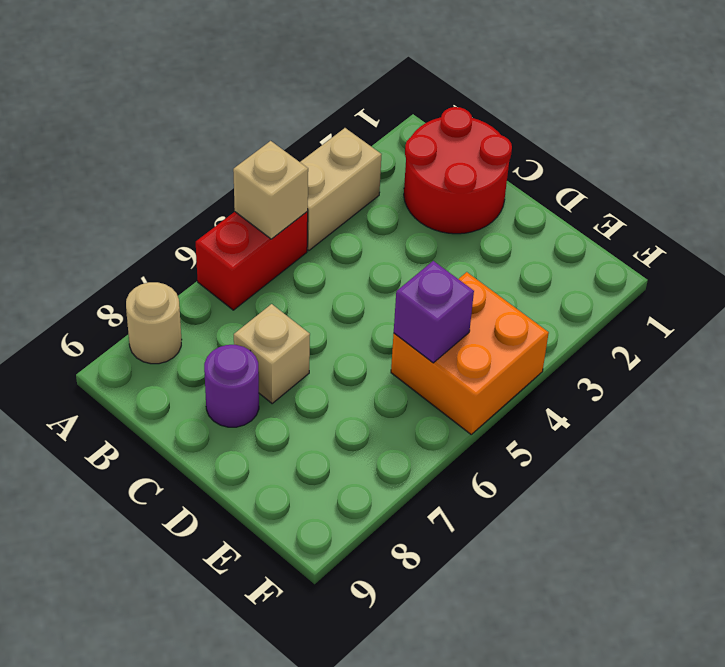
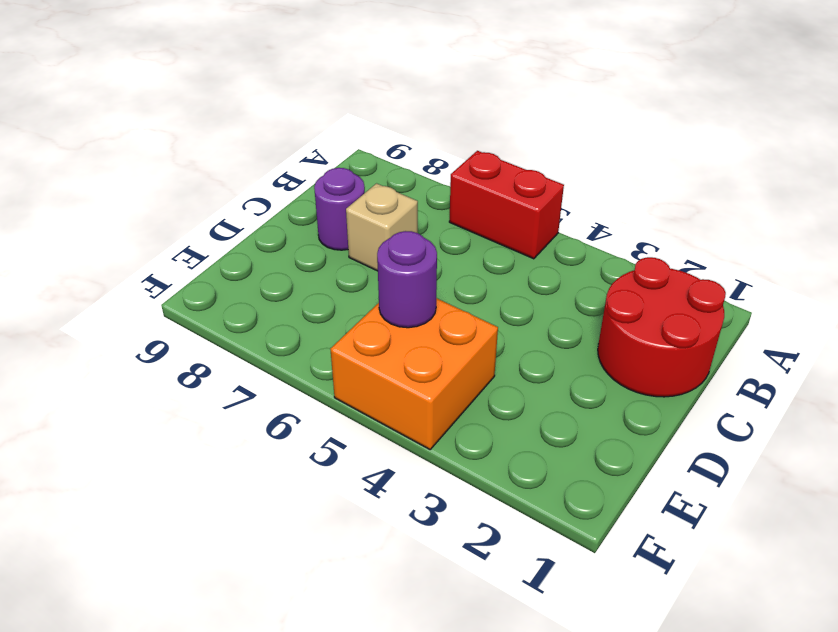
purple 1x1 round brick [377,231,437,328] -> purple 1x1 brick [394,261,474,363]
none -> tan 1x2 brick [300,128,382,251]
none -> tan 1x1 round brick [126,282,182,364]

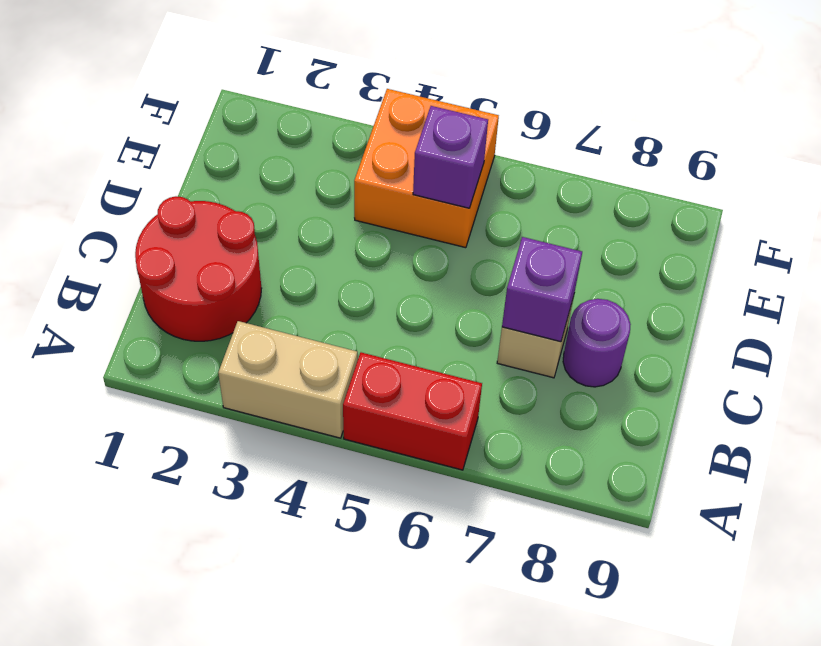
purple 1x1 brick [502,237,582,342] -> none
none -> tan 1x1 round brick [126,282,182,364]
none -> tan 1x1 brick [233,141,308,239]

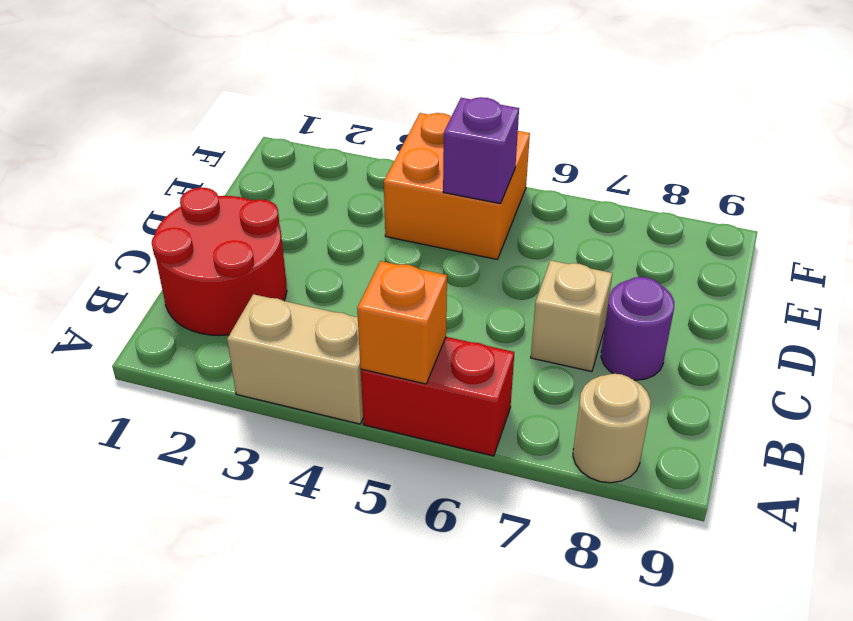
orange 1x1 brick [357,261,447,384] -> tan 1x1 brick [233,141,308,239]

